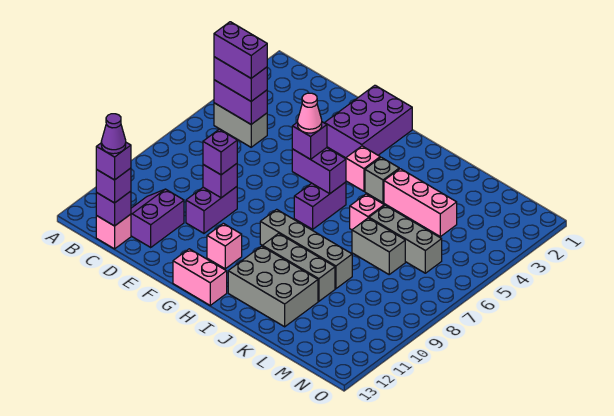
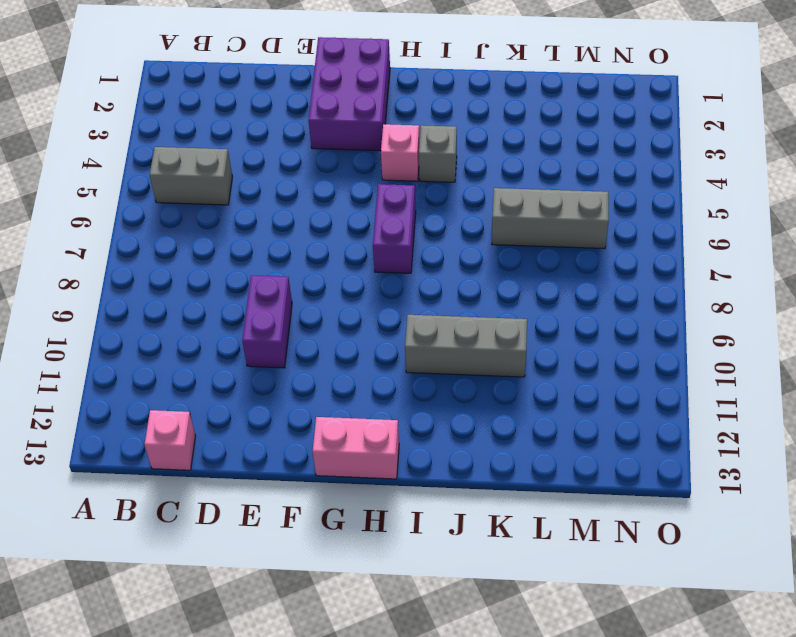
none -> purple 2x2 slope [131,189,184,247]
none -> pink 1x1 brick [207,223,242,269]
none -> grey 1x4 brick [260,209,352,289]

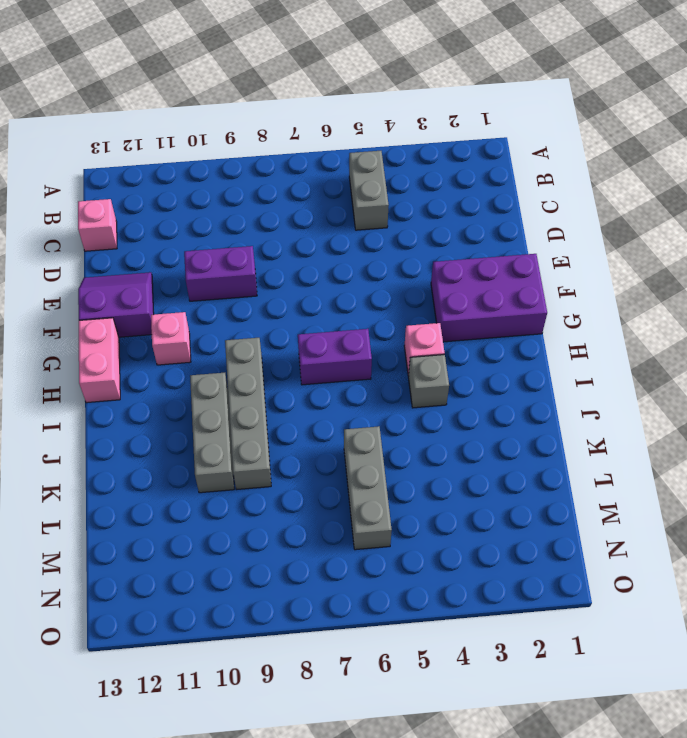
purple 2x2 slope [78,272,154,337] -> purple 2x2 slope moved to [131,189,184,247]
none -> grey 2x3 brick [228,246,318,327]
none -> pink 1x3 brick [384,169,457,237]
none -> pink 1x1 brick [350,194,384,230]

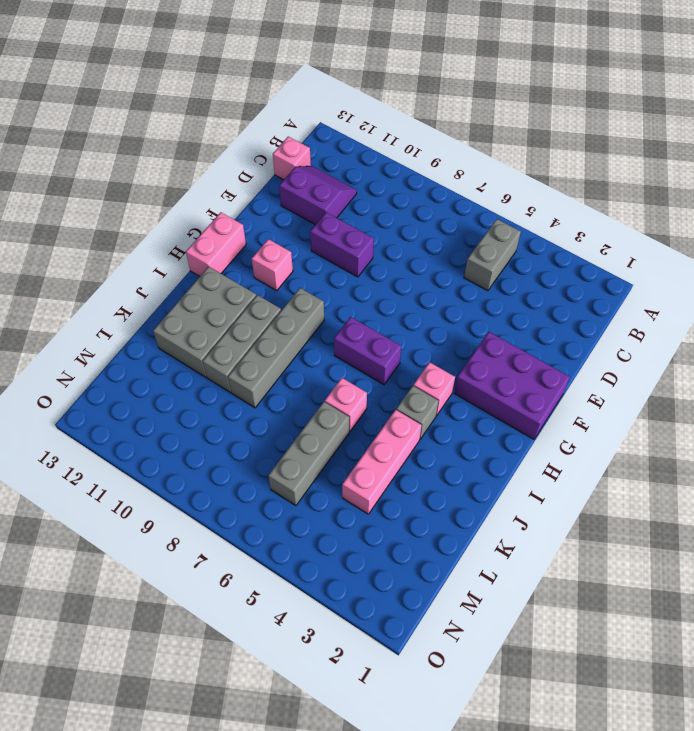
none -> grey 1x2 brick [352,218,405,274]
none -> purple 1x2 brick [214,80,267,124]
none -> purple 1x1 brick [96,191,131,226]

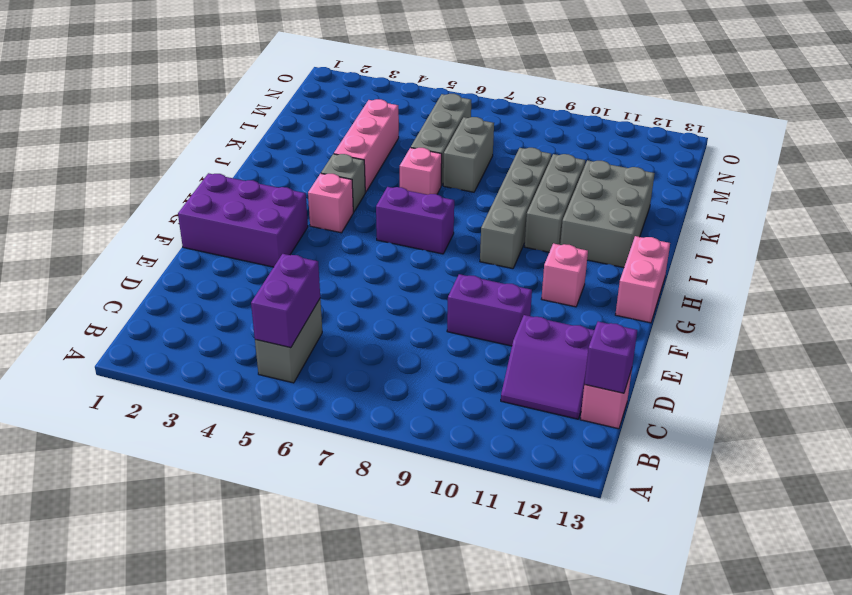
none -> purple 1x1 brick [203,164,237,198]
none -> purple 1x2 brick [292,148,346,193]
none -> purple 1x2 brick [214,57,267,101]

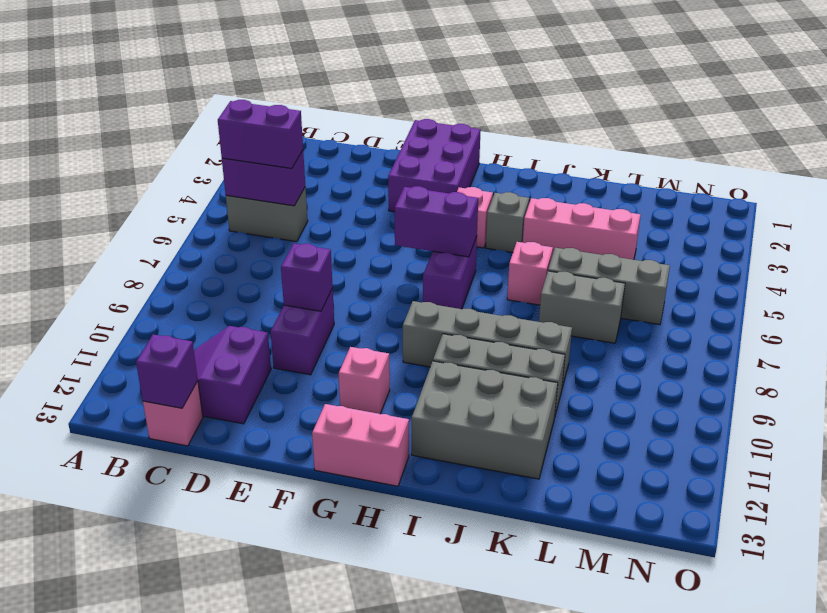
none -> purple 1x1 brick [96,168,131,203]
none -> purple 1x1 brick [203,129,237,175]
none -> purple 1x1 brick [292,122,327,159]

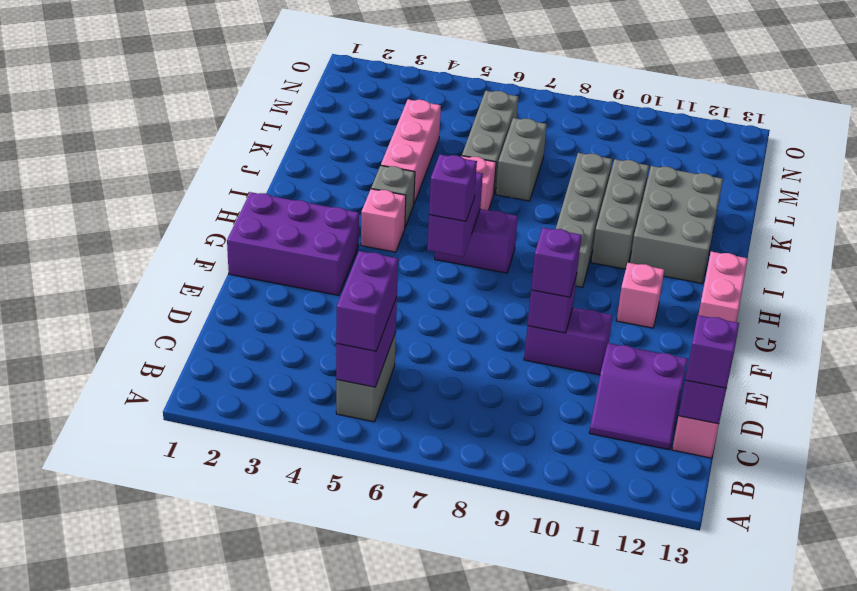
none -> purple 1x2 brick [214,22,267,78]
none -> purple 1x1 brick [96,143,131,180]
none -> pink 1x1 cone [298,93,322,133]

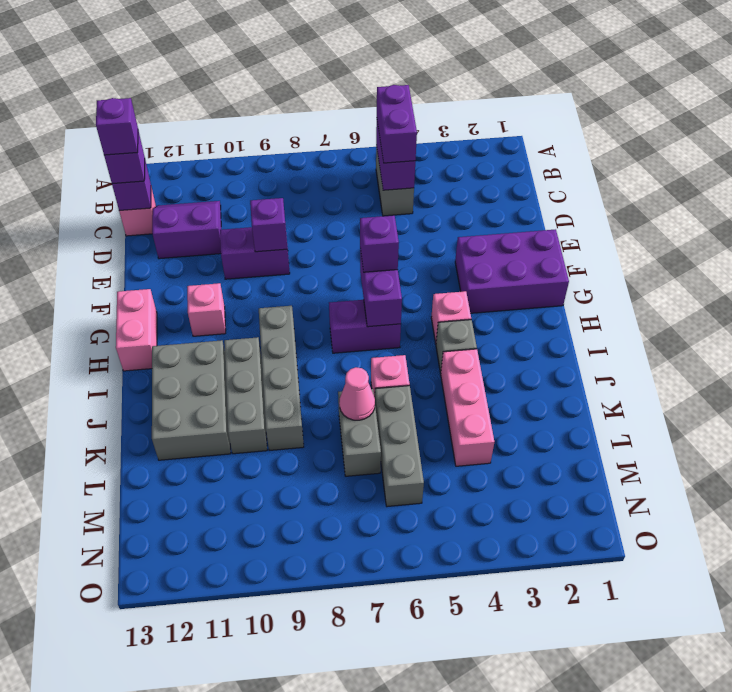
pink 1x1 cone [339,367,375,420] -> pink 1x1 cone moved to [298,93,322,133]
none -> purple 1x1 brick [203,129,237,175]
none -> purple 1x2 brick [214,22,267,78]
none -> purple 1x1 cone [101,114,126,154]

